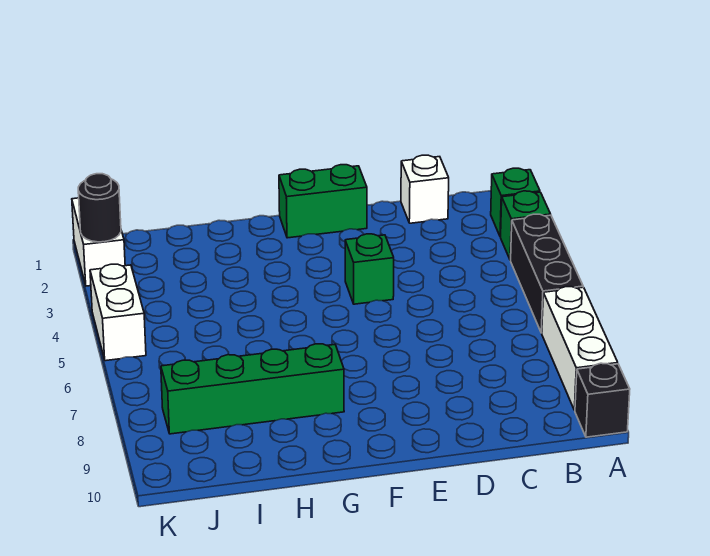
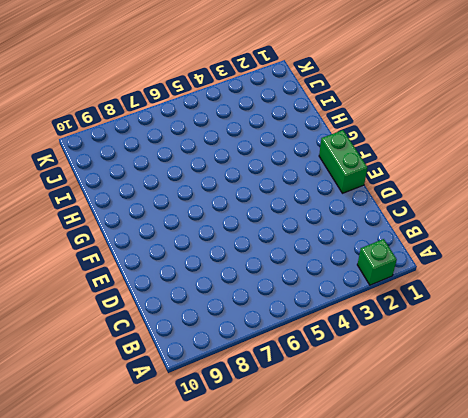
none -> green 1x1 brick [501,191,551,260]
none -> black 1x3 brick [511,214,583,333]
none -> white 1x3 brick [542,287,618,410]

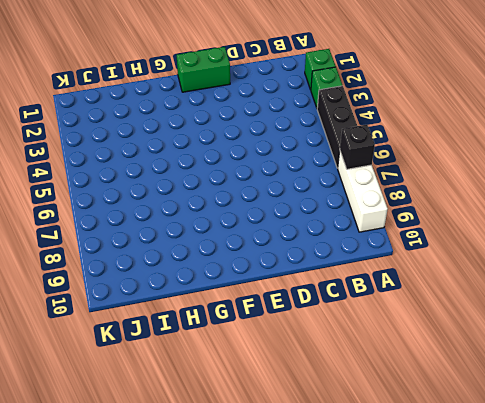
black 1x1 brick [340,125,375,169] -> black 1x1 brick moved to [575,363,630,437]
none -> white 1x1 brick [401,155,449,223]
none -> green 1x1 brick [345,234,394,304]
none -> green 1x4 brick [161,344,344,434]

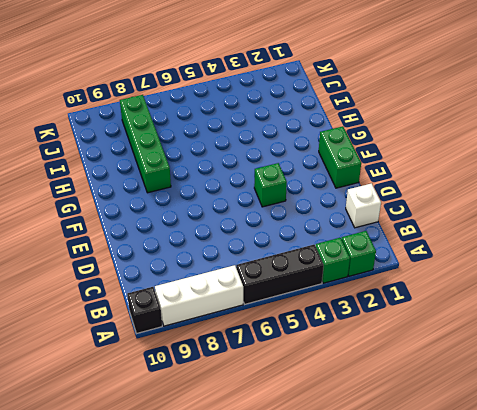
none -> white 1x2 brick [72,198,125,286]
none -> white 1x2 brick [90,264,146,361]
none -> black 1x1 round brick [78,174,121,242]

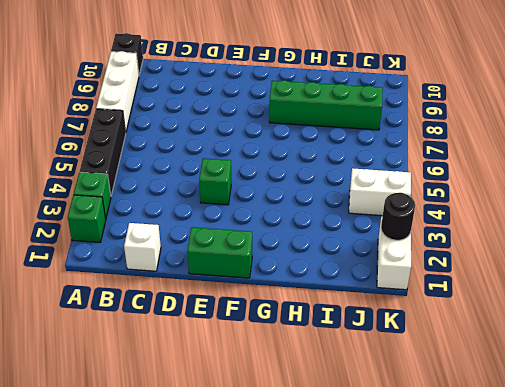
white 1x2 brick [349,168,411,216] -> white 1x2 brick turned to [90,264,146,361]

